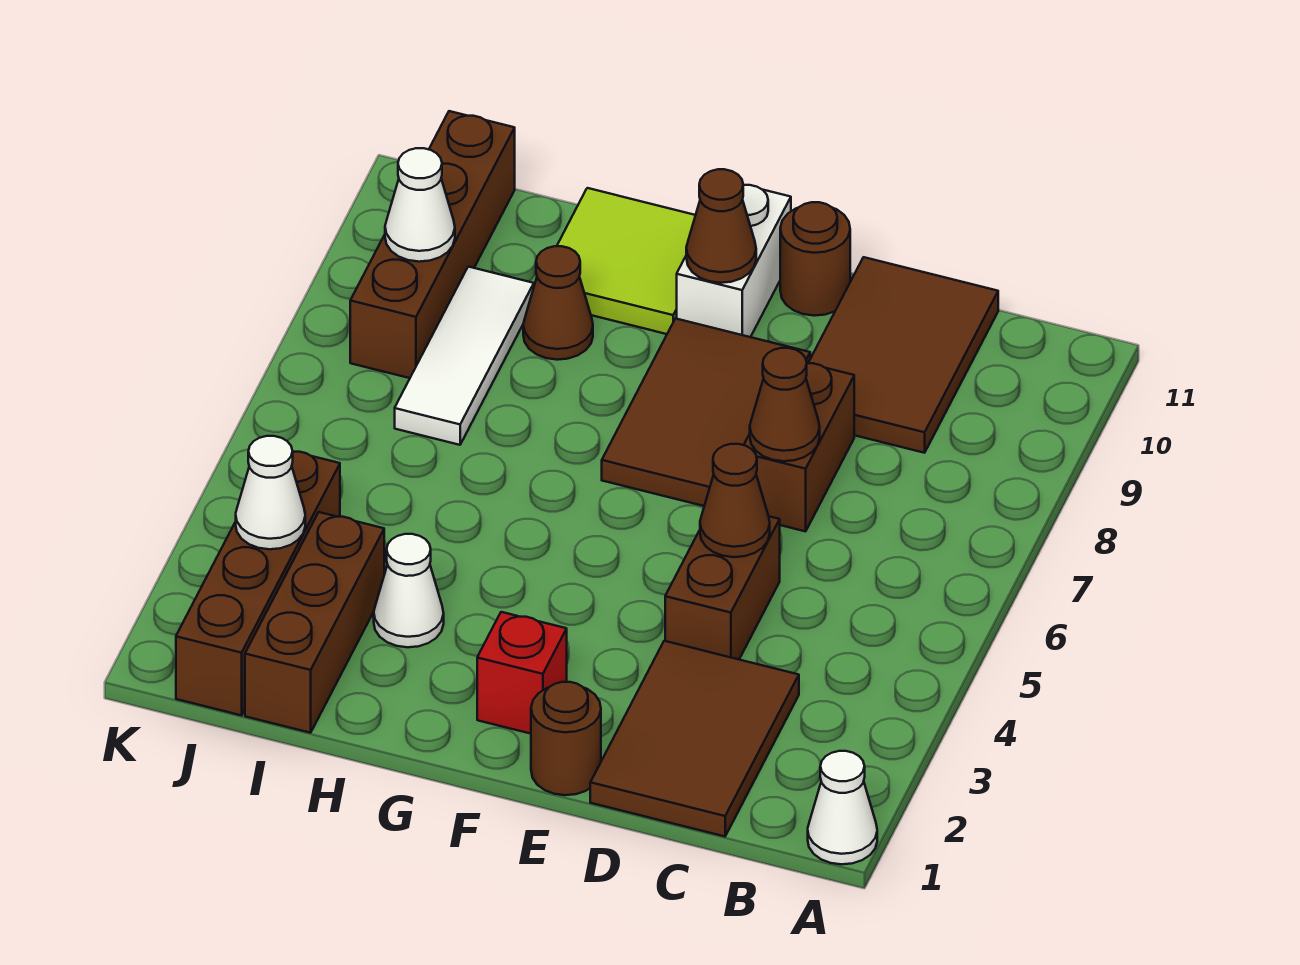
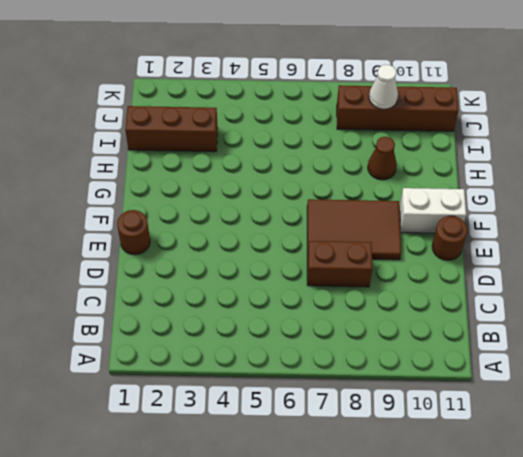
none -> white 1x1 cone [808,751,877,864]
none -> brown 2x3 tile [590,641,799,836]
none -> brown 2x3 tile [809,257,998,453]

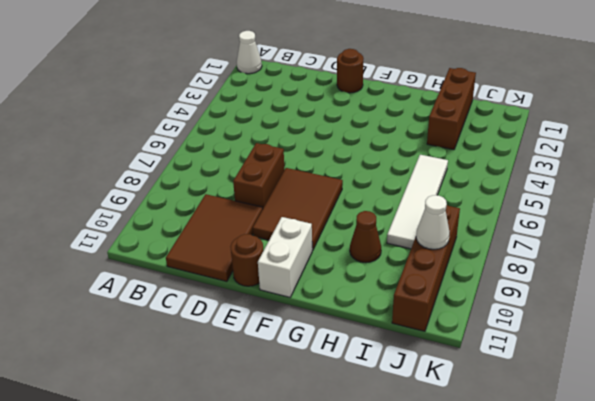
white 1x4 tile [387,155,448,249] -> white 1x3 tile [395,267,534,445]
none -> brown 2x3 tile [590,641,799,836]
none -> brown 1x2 brick [665,516,780,659]
none -> red 1x1 brick [477,612,567,734]

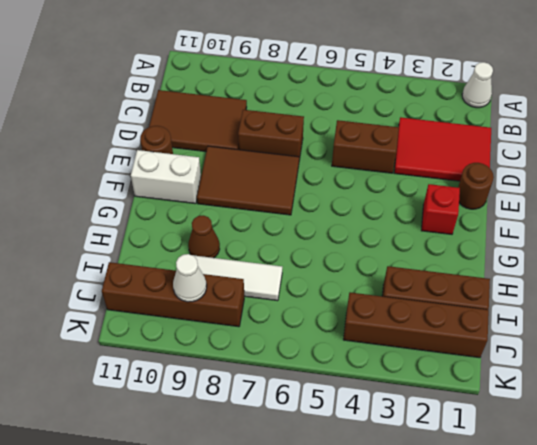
red 2x3 tile [394,117,491,181] -> brown 2x3 tile [590,641,799,836]
none -> lime 2x2 tile [557,188,696,334]
none -> white 1x1 cone [374,534,444,647]
none -> brown 1x1 cone [700,444,770,557]

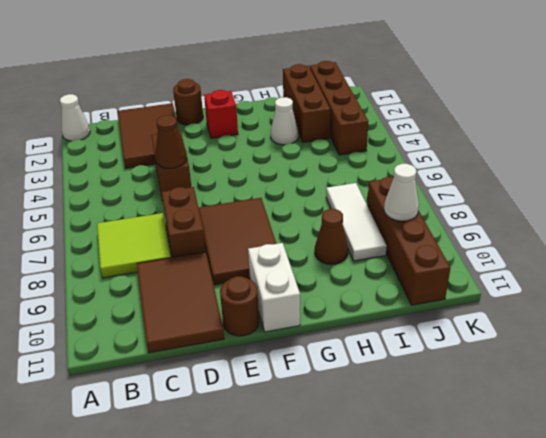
lime 2x2 tile [97,213,171,278] -> lime 2x2 tile moved to [557,188,696,334]
none -> brown 1x1 cone [750,348,820,461]
none -> brown 1x1 cone [686,169,756,283]
none -> white 1x1 cone [236,436,305,549]

